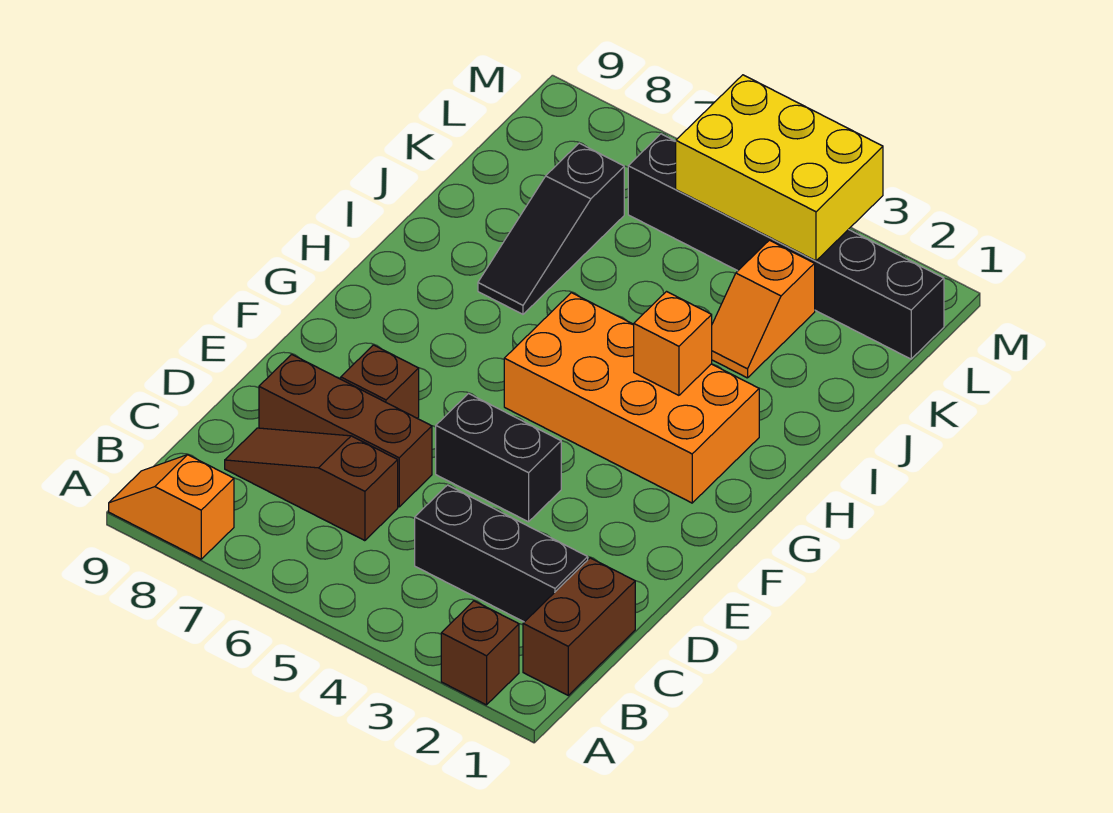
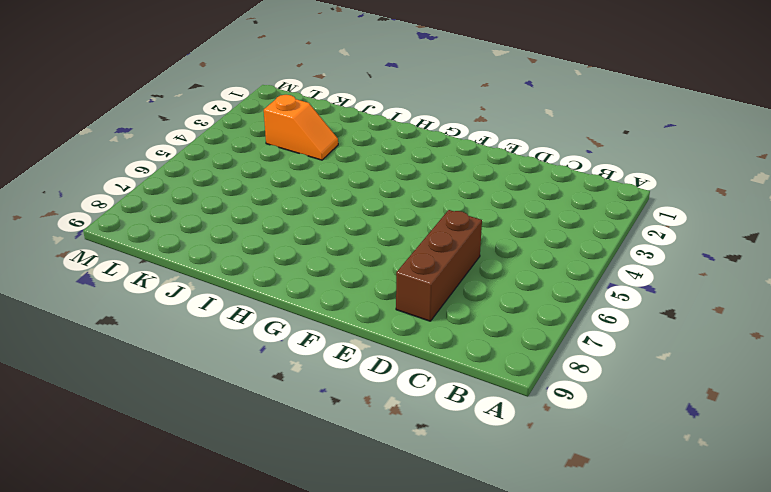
none -> brown 1x1 brick [441,601,519,705]
none -> orange 1x2 slope [109,455,234,559]
none -> brown 1x2 brick [523,558,635,695]

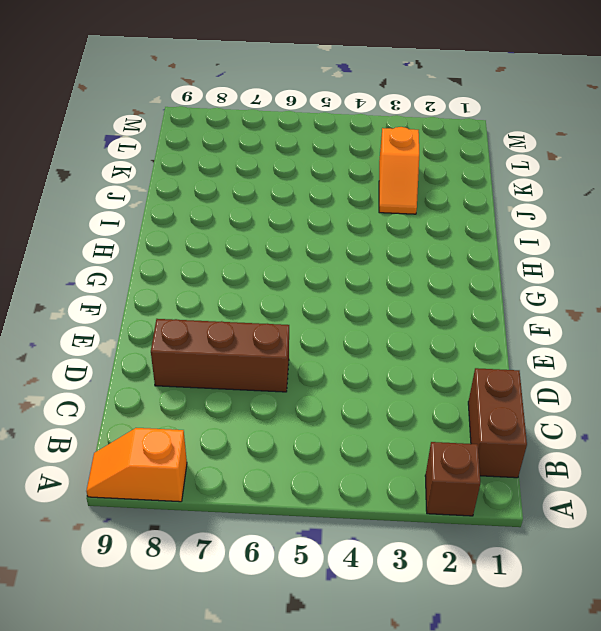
none -> black 1x3 brick [415,485,588,622]
none -> brown 1x3 slope [225,428,398,541]
none -> black 1x2 brick [436,394,561,522]

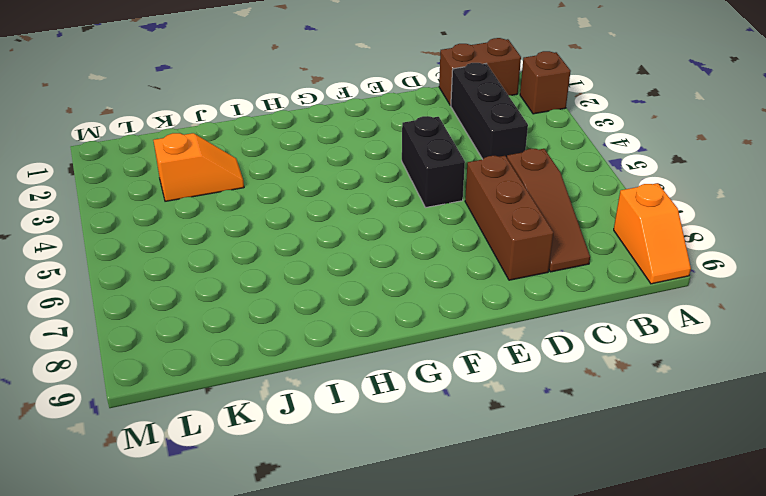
none -> brown 1x1 brick [341,345,419,418]
none -> orange 2x4 brick [504,293,759,503]
none -> black 1x3 slope [478,143,624,314]

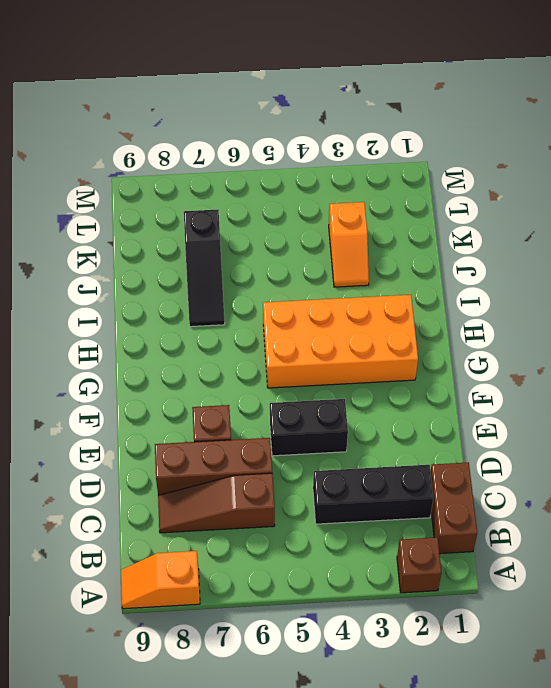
none -> black 1x6 brick [628,134,944,359]
none -> orange 1x1 brick [634,292,712,395]
none -> yellow 2x3 brick [676,75,883,261]

